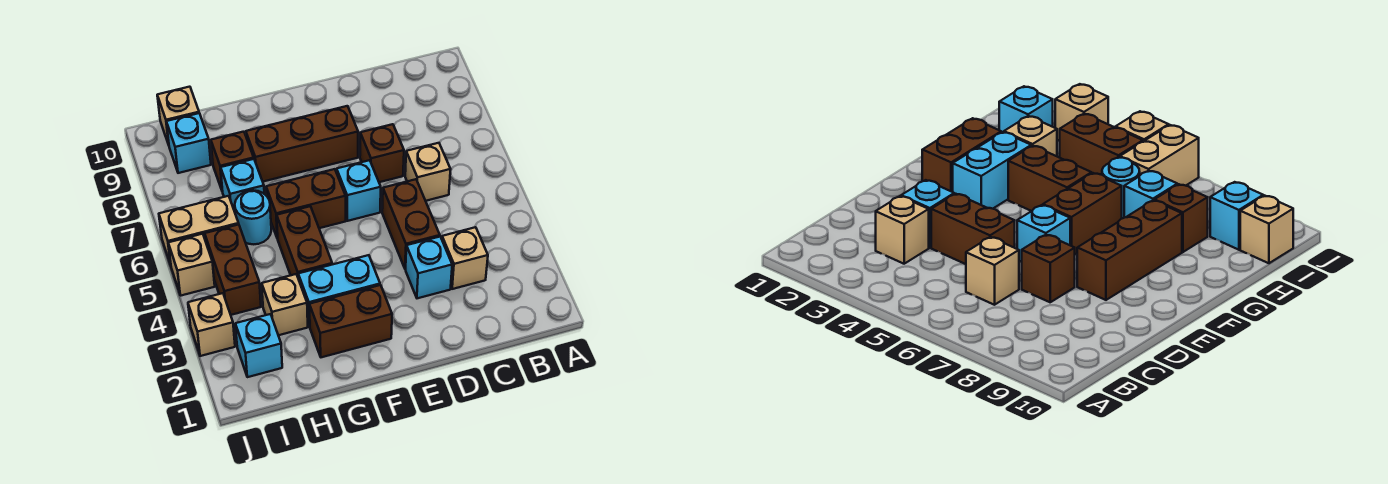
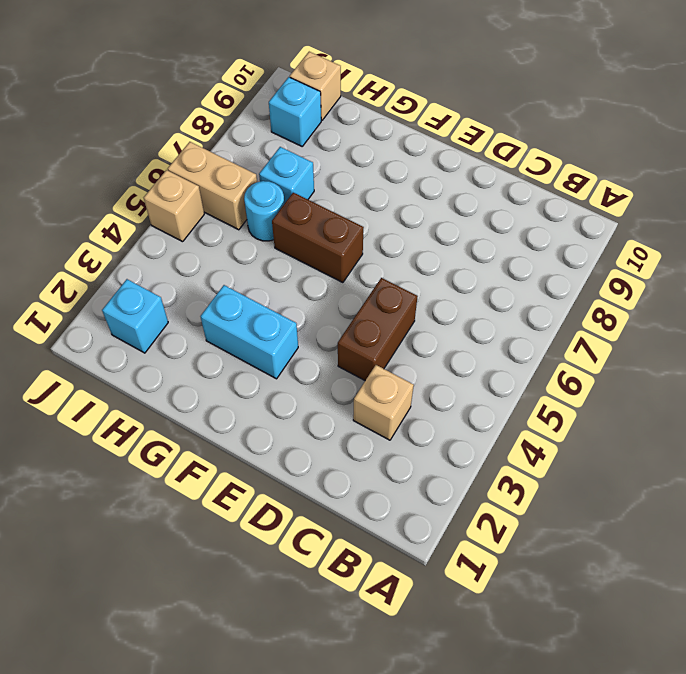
none -> tan 1x1 brick [405,143,451,201]
none -> cyan 1x1 brick [406,236,452,298]
none -> brown 1x1 brick [360,124,404,182]

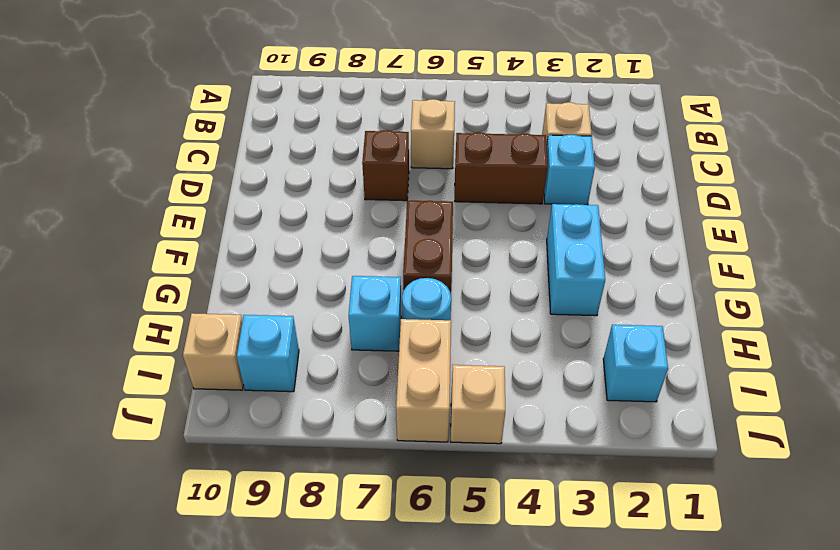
none -> cyan 1x1 brick [337,160,381,221]
none -> brown 1x3 brick [246,106,358,182]
none -> brown 1x2 brick [309,285,392,357]

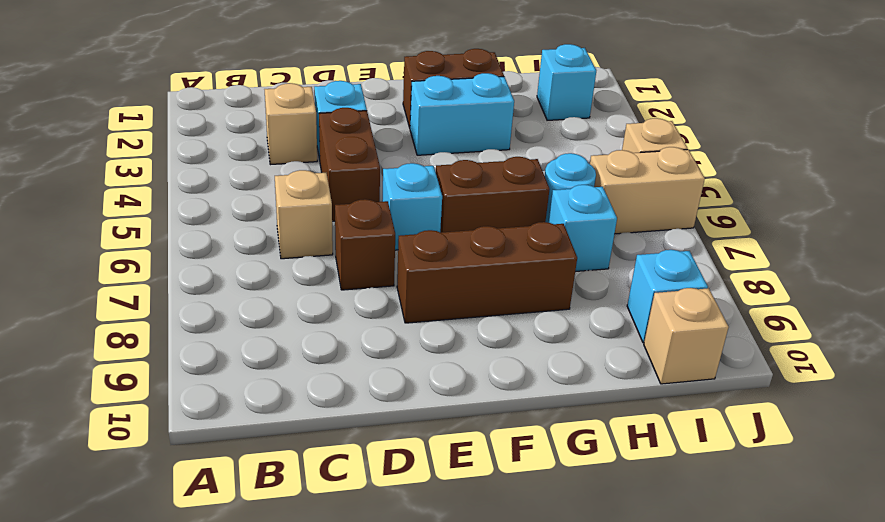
none -> brown 1x2 brick [277,206,332,277]
none -> tan 1x1 brick [262,274,308,335]
none -> brown 1x1 brick [211,132,254,192]

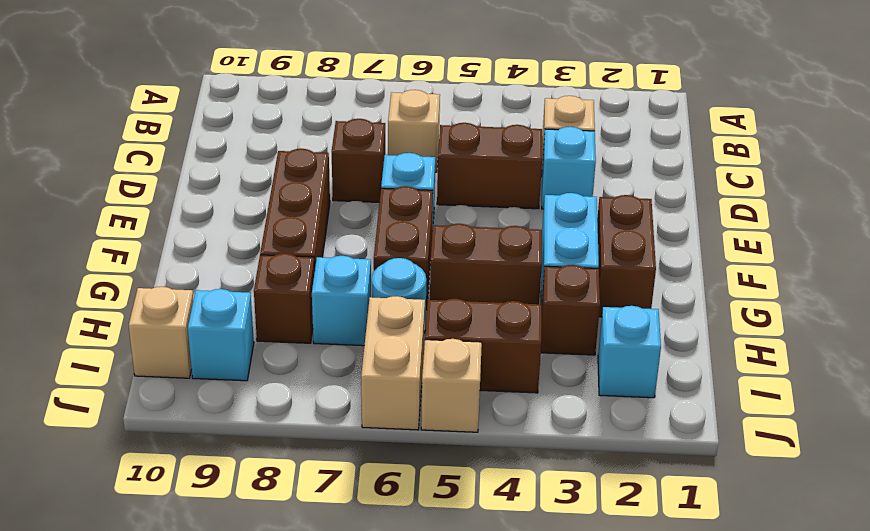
brown 1x1 brick [541,265,600,355] -> tan 1x1 brick [262,274,308,335]
none -> tan 1x1 brick [188,293,235,356]

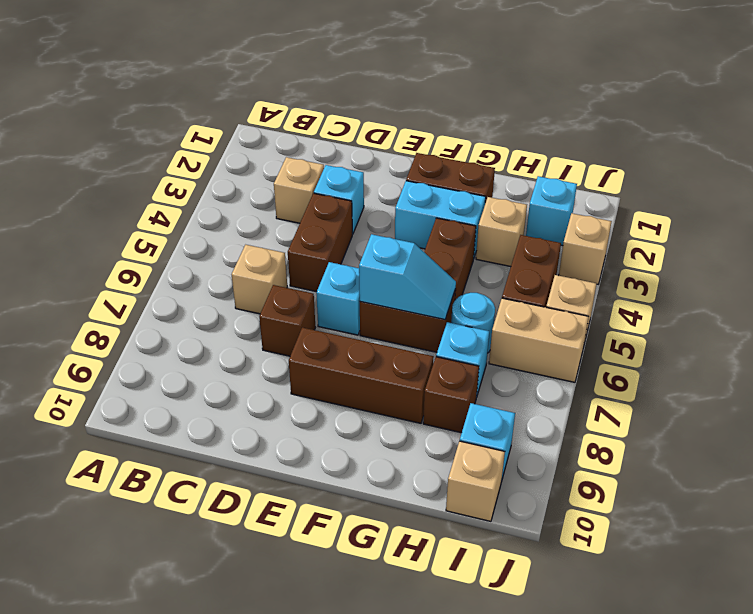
cyan 1x2 slope [359,234,456,320] -> none

